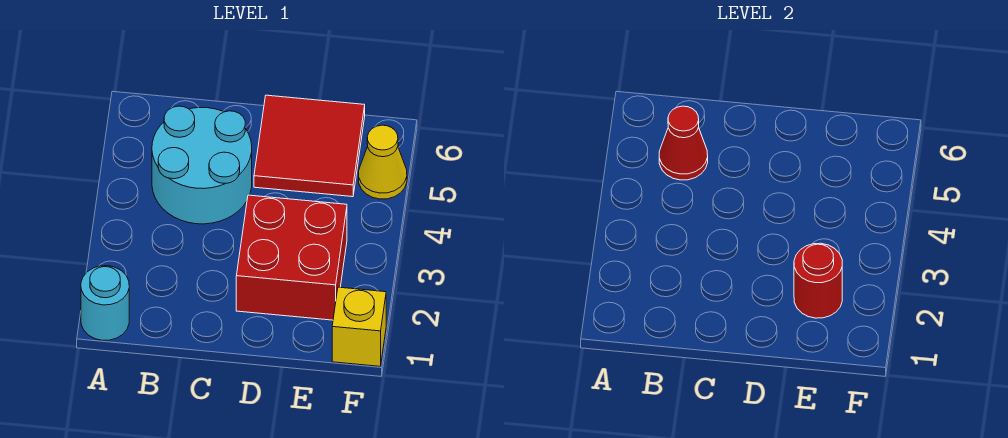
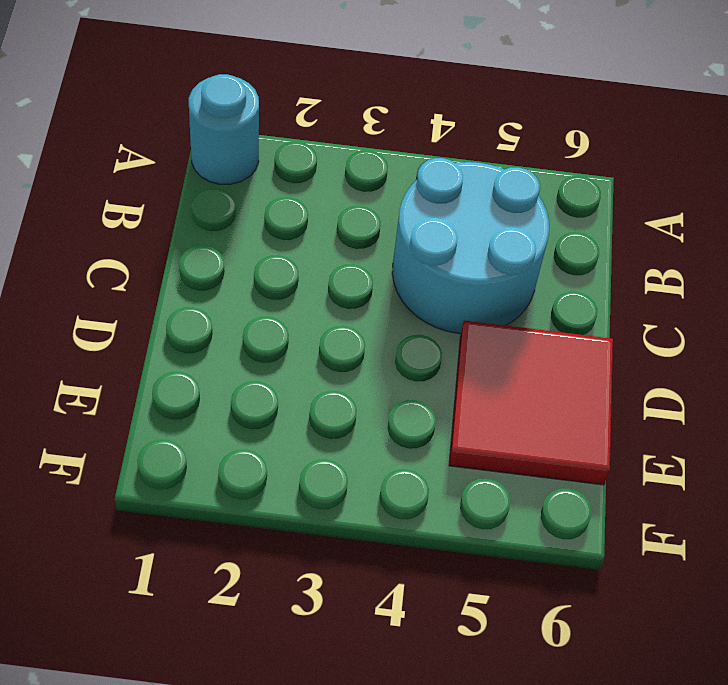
none -> red 2x2 brick [236,195,347,320]
none -> yellow 1x1 brick [332,287,386,366]

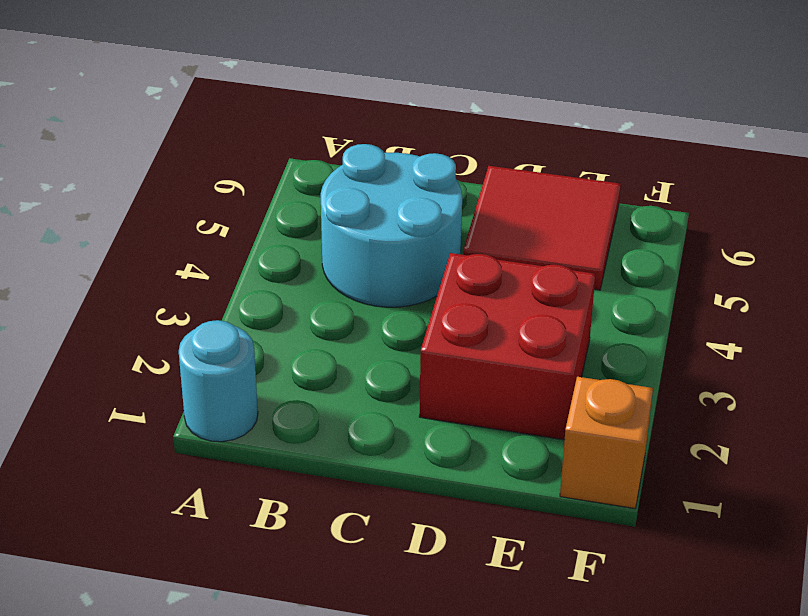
orange 1x1 brick [560,377,653,509] -> yellow 1x1 brick [332,287,386,366]
none -> yellow 1x1 cone [359,125,407,199]
none -> red 1x1 cone [659,106,708,180]

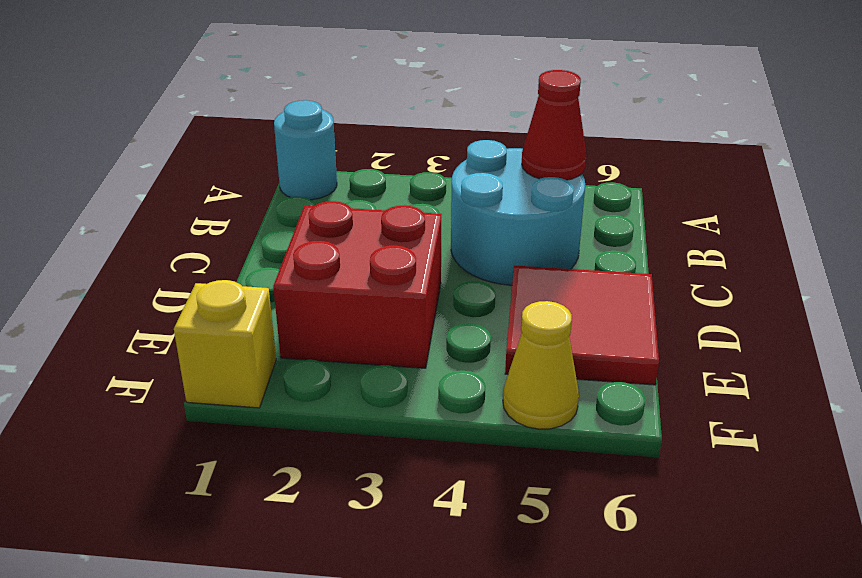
none -> red 1x1 round brick [794,243,842,318]

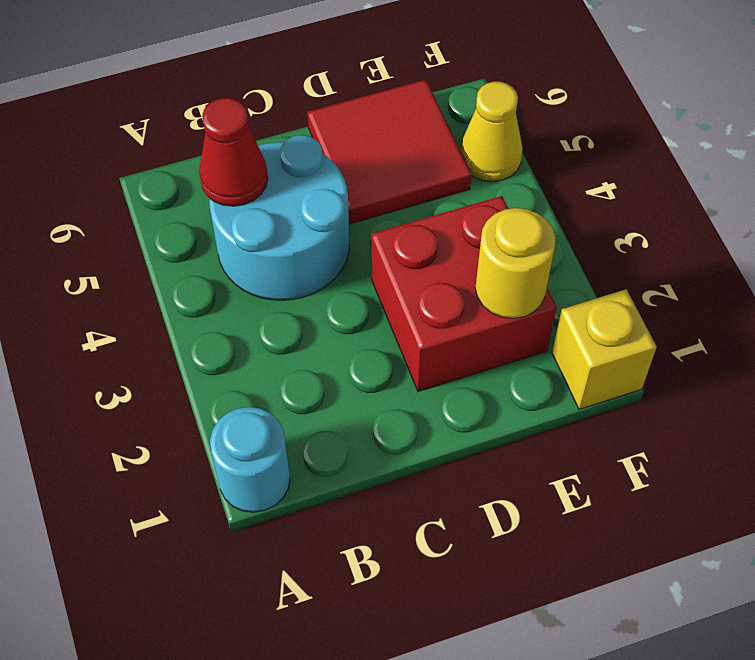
yellow 1x1 round brick [475,208,556,318] -> red 1x1 round brick [794,243,842,318]

